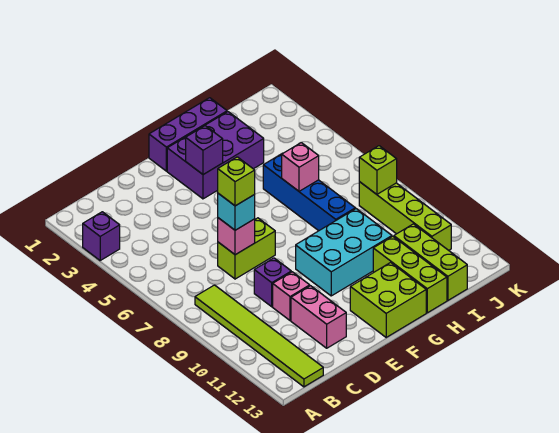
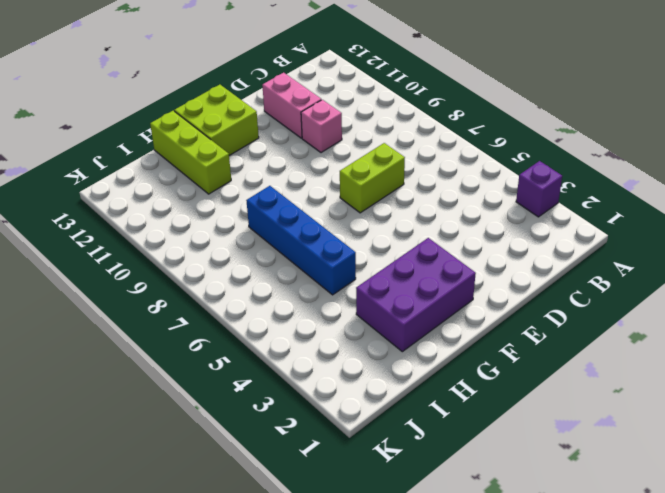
none -> lime 1x6 tile [195,285,323,387]
none -> purple 1x1 brick [254,258,291,307]
none -> purple 1x3 brick [149,98,227,171]

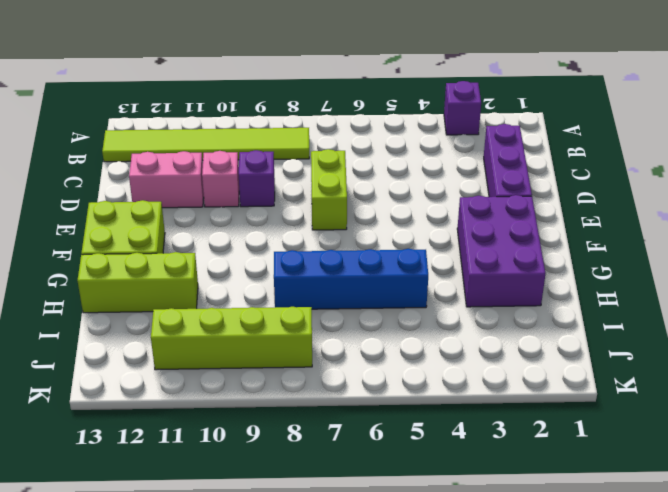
purple 1x3 brick [484,124,532,197] -> purple 1x3 brick moved to [149,98,227,171]
none -> cyan 2x3 brick [296,209,392,296]
none -> lime 1x3 brick [394,224,467,300]
none -> pink 1x1 brick [218,218,255,255]

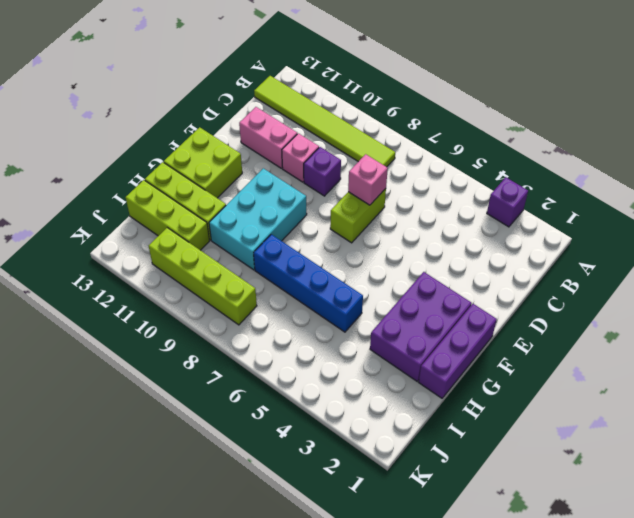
none -> purple 1x1 brick [186,126,223,175]
none -> pink 1x1 brick [282,143,319,191]
none -> lime 1x1 brick [359,146,397,194]

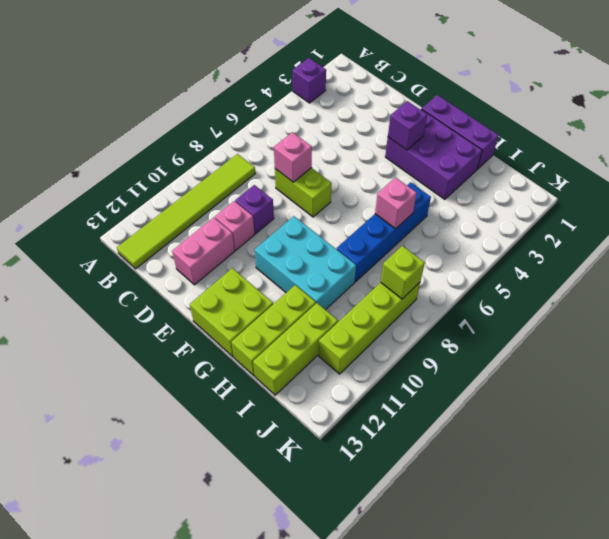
none -> cyan 1x1 brick [218,193,255,230]
none -> lime 1x1 brick [218,157,255,206]

